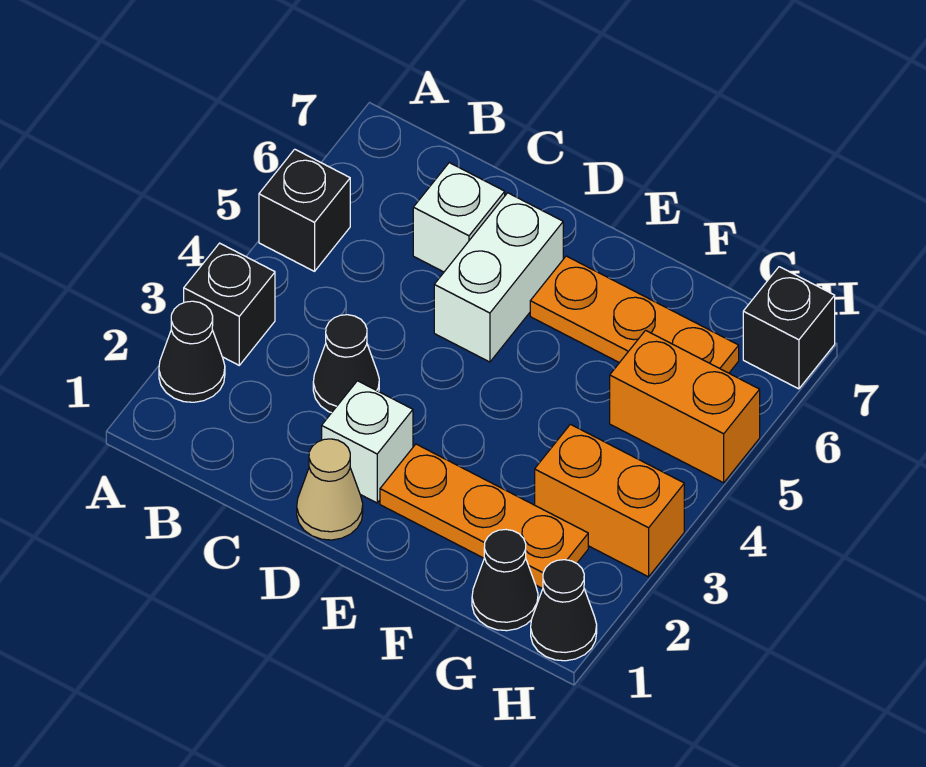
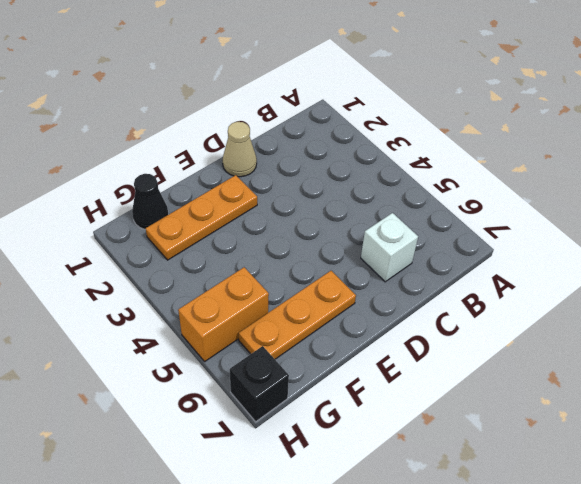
none -> black 1x1 cone [159,301,225,402]
none -> black 1x1 brick [184,243,275,365]
none -> black 1x1 brick [259,149,350,271]

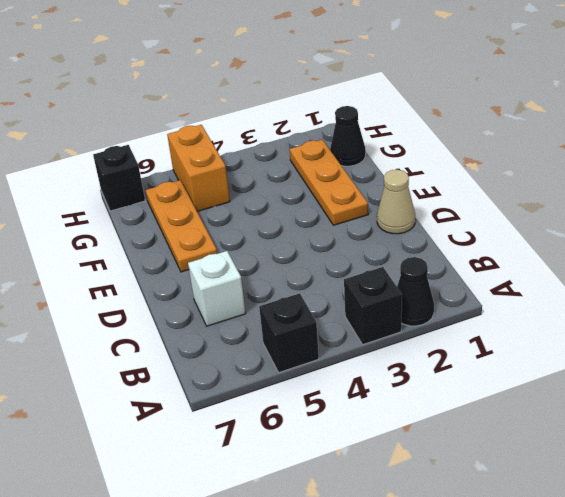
none -> black 1x1 cone [313,315,379,413]
none -> white 1x1 brick [322,381,413,503]
none -> white 1x2 brick [434,193,563,362]

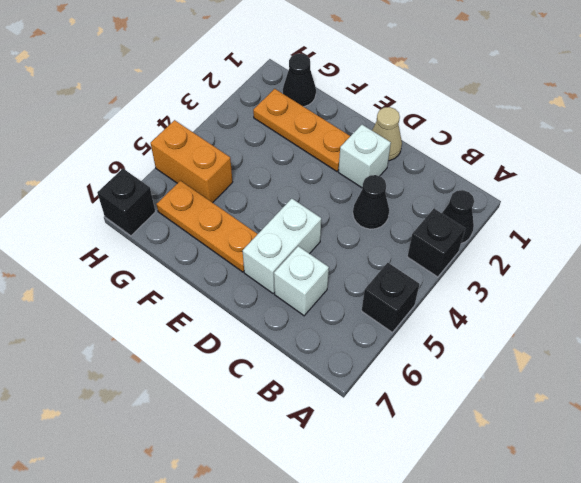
none -> orange 1x2 brick [535,424,684,577]
none -> black 1x1 cone [531,560,597,661]

